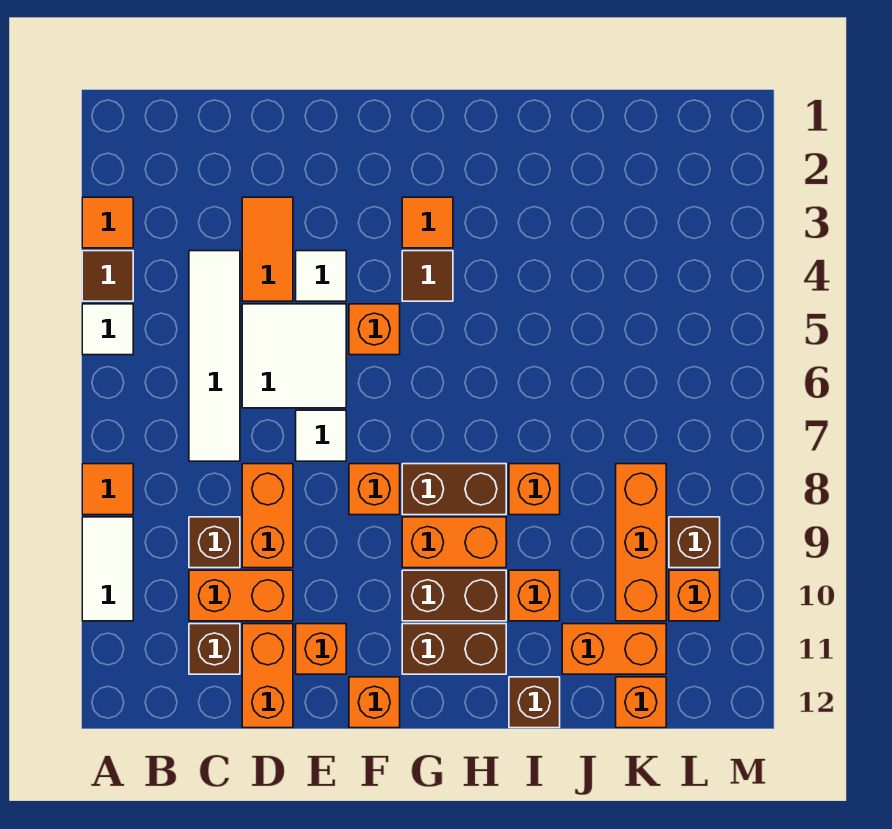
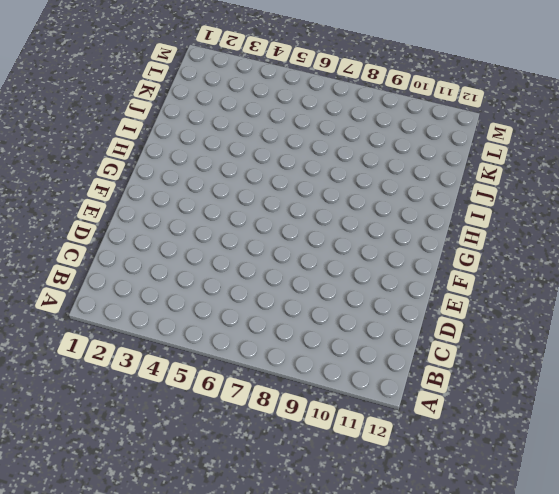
none -> orange 1x1 tile [82,197,133,248]
none -> brown 1x1 tile [82,251,133,301]
none -> white 1x1 tile [82,304,133,355]
none -> orange 1x1 tile [82,464,133,515]

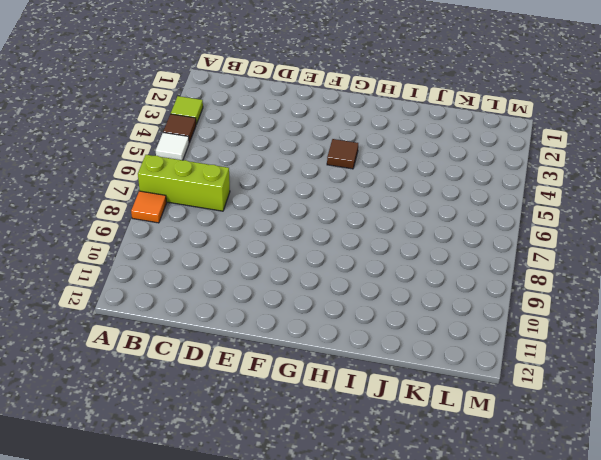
lime 1x1 tile [171,96,203,124] -> orange 1x1 tile [82,197,133,248]
lime 1x3 brick [138,155,230,211] -> white 1x4 tile [189,251,240,461]
none -> white 1x2 tile [82,517,133,621]
none -> brown 1x1 brick [189,517,240,568]
none -> orange 1x2 brick [189,570,293,621]
none -> brown 1x1 brick [189,624,240,674]

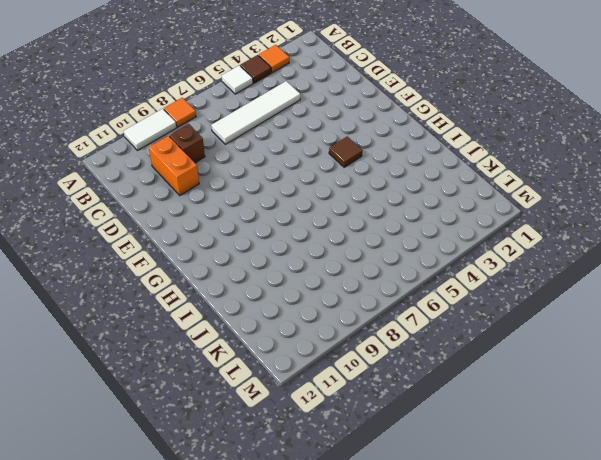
none -> brown 1x1 brick [189,624,240,674]
none -> orange 1x2 tile [242,197,293,301]
none -> white 2x2 tile [242,304,346,408]
none -> orange 1x2 brick [242,464,293,568]

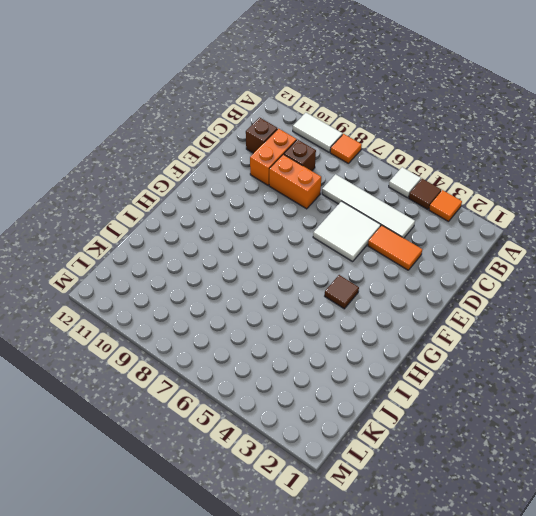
none -> orange 1x2 brick [242,624,293,728]
none -> white 1x1 tile [296,251,346,301]
none -> white 1x1 tile [296,410,346,461]
none -> orange 1x1 brick [296,624,346,674]

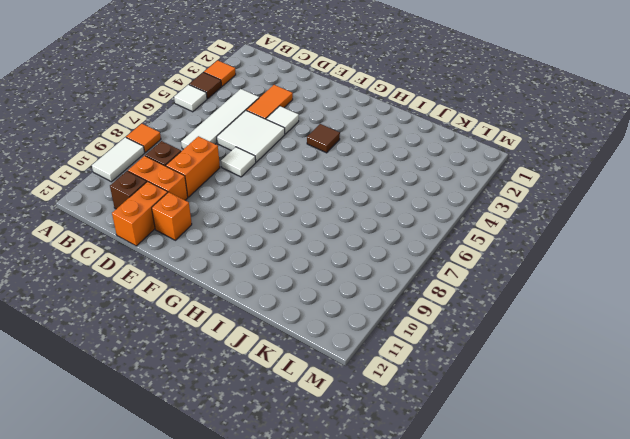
none -> orange 1x1 brick [349,304,400,355]
none -> orange 1x1 brick [349,464,400,515]
none -> orange 1x1 brick [349,677,400,728]
none -> orange 1x1 tile [402,197,453,248]

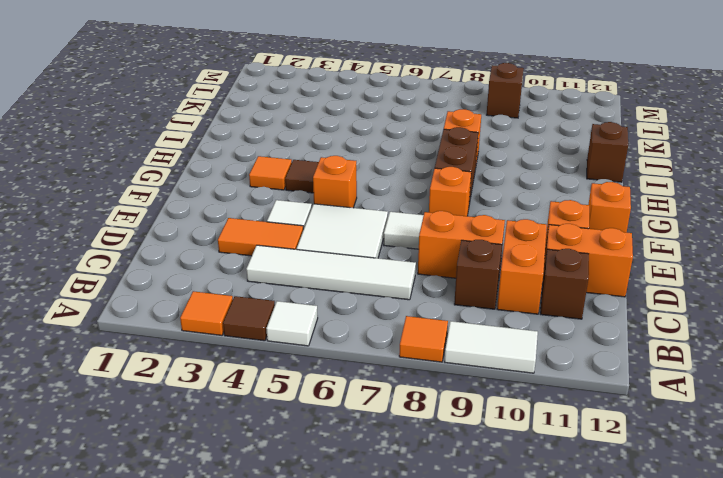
none -> orange 1x2 brick [402,517,506,568]
none -> brown 1x2 brick [402,570,506,621]
none -> brown 1x2 brick [402,624,506,674]
none -> orange 1x1 brick [509,570,560,621]

